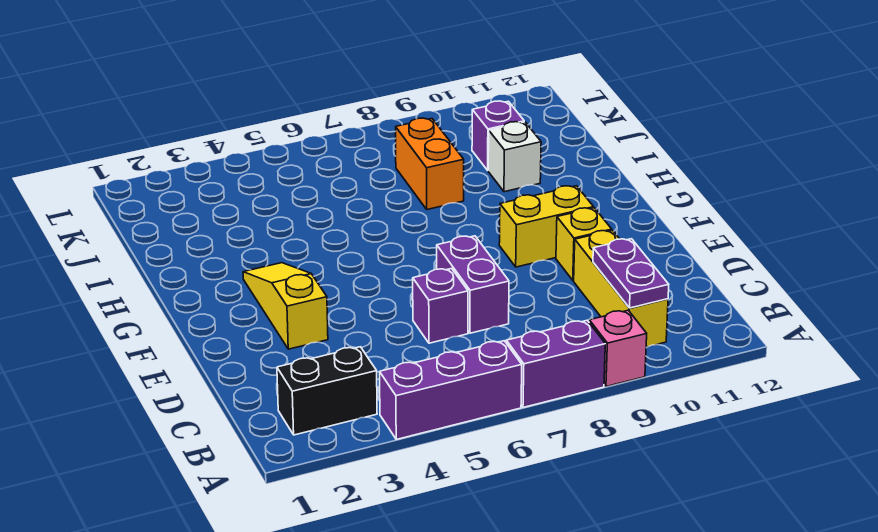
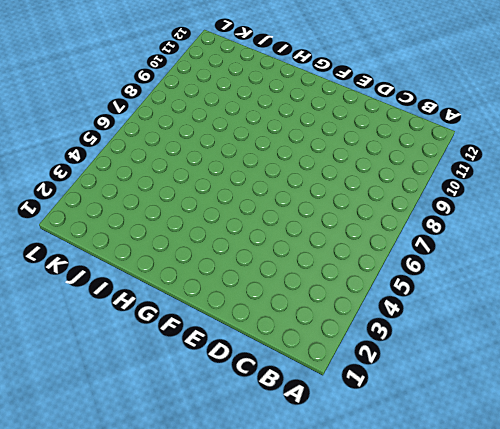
none -> purple 1x3 brick [380,341,522,439]
none -> purple 1x2 brick [506,320,605,407]
none -> pink 1x1 brick [589,310,647,387]

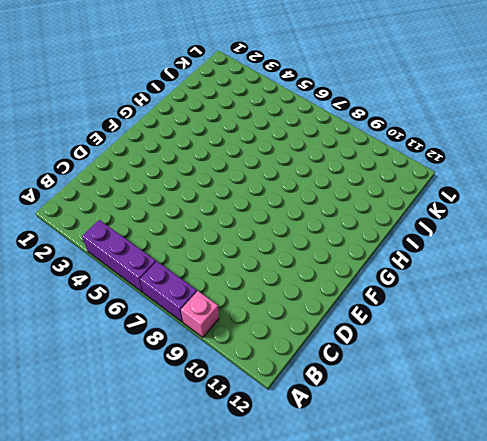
none -> black 1x2 brick [277,347,377,435]
none -> yellow 1x3 brick [574,230,668,347]
none -> purple 1x1 brick [413,269,468,343]

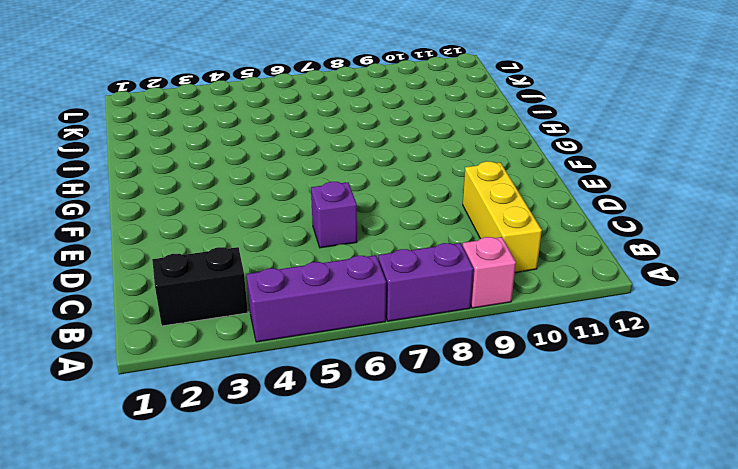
none -> purple 1x2 brick [437,236,509,333]
none -> yellow 1x3 slope [243,263,328,349]
none -> yellow 1x1 brick [556,208,612,280]

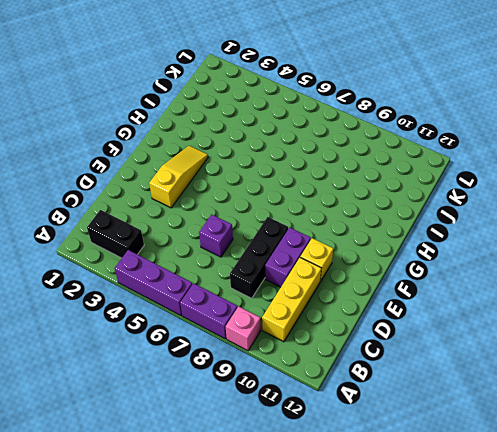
black 1x3 brick [230,217,288,298] -> none
purple 1x2 brick [265,228,311,287] -> purple 1x2 brick moved to [437,236,509,333]
none -> yellow 1x2 brick [499,186,594,267]
none -> orange 1x2 brick [396,118,464,209]
none -> white 1x1 brick [488,122,541,192]

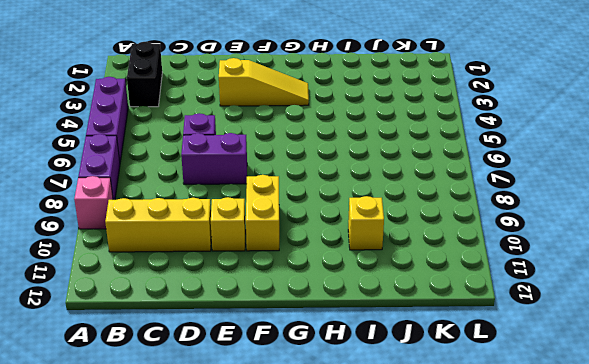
yellow 1x1 brick [348,196,384,250] -> white 1x1 brick [488,122,541,192]
none -> orange 1x2 brick [396,118,464,209]
none -> purple 1x1 brick [472,101,524,170]
none -> purple 1x2 plate [593,239,669,308]

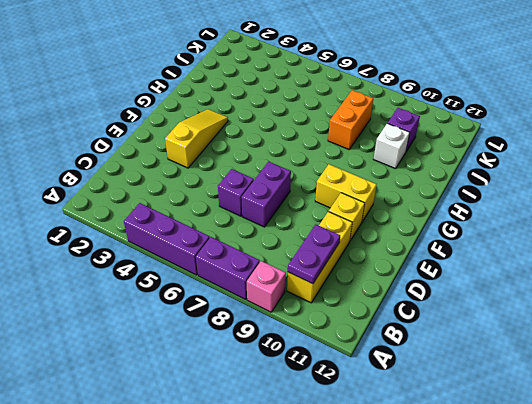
none -> black 1x2 brick [277,347,377,435]

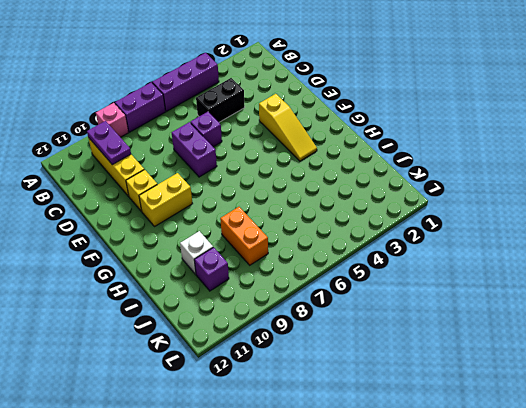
black 1x2 brick [196,78,245,122] -> black 1x2 brick moved to [277,347,377,435]

